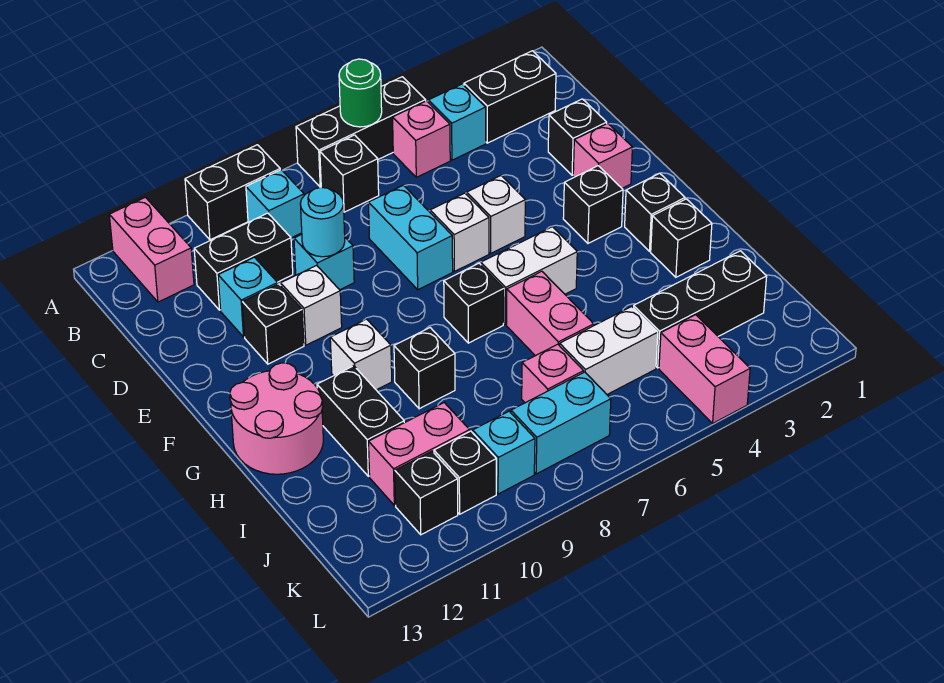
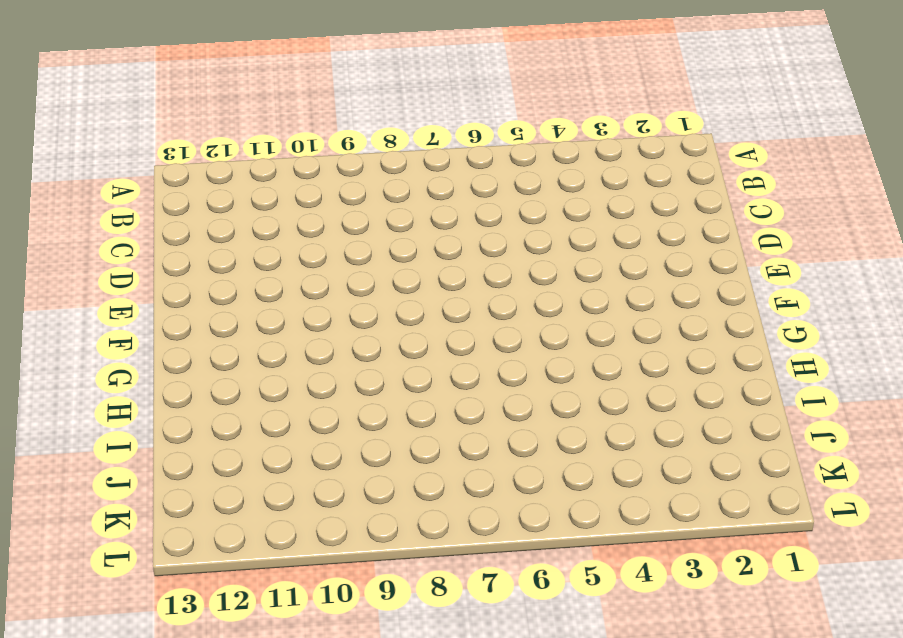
none -> black 1x3 brick [296,77,426,187]
none -> black 1x2 brick [185,145,280,240]
none -> pink 1x2 brick [109,197,194,302]
none -> black 1x2 brick [464,51,556,143]

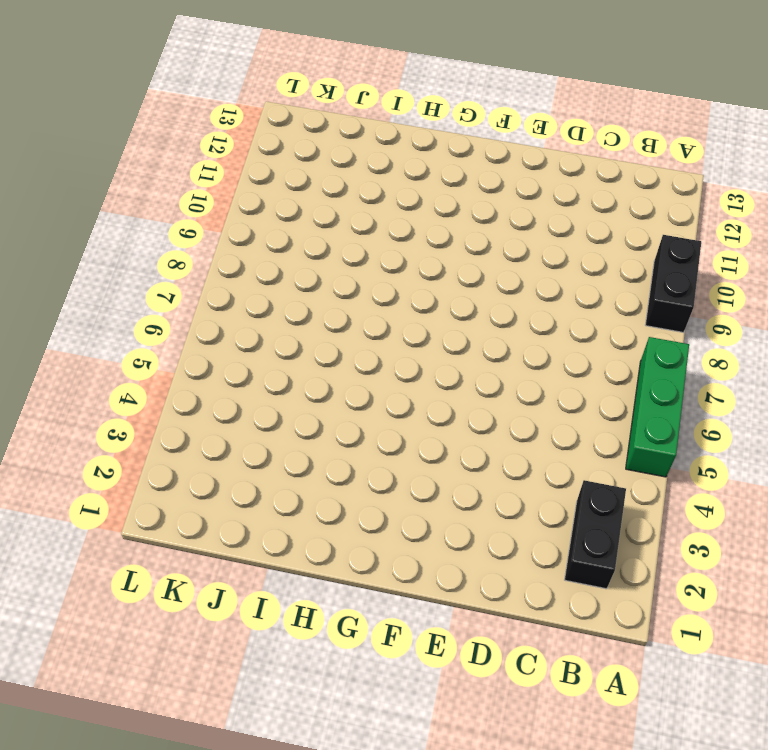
green 1x3 brick [626,337,689,477] -> black 1x3 brick [296,77,426,187]
none -> pink 1x2 brick [109,197,194,302]
none -> cyan 1x1 brick [428,84,486,160]
none -> pink 1x1 brick [393,101,450,177]
none -> black 1x1 brick [320,135,379,212]

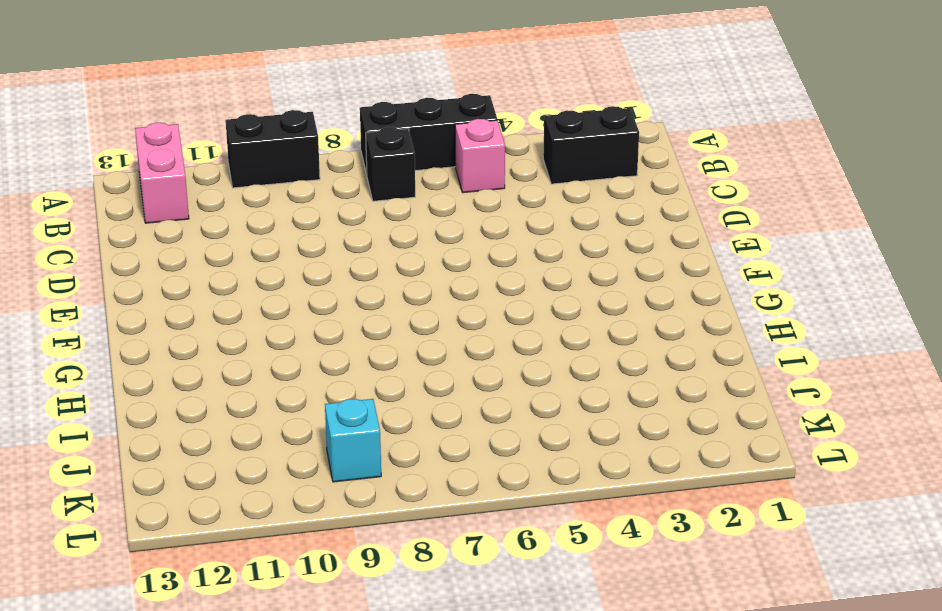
none -> cyan 1x1 brick [428,84,486,160]
none -> cyan 1x1 brick [246,170,304,238]
none -> black 1x2 brick [194,213,293,310]
none -> black 1x1 brick [548,99,607,175]

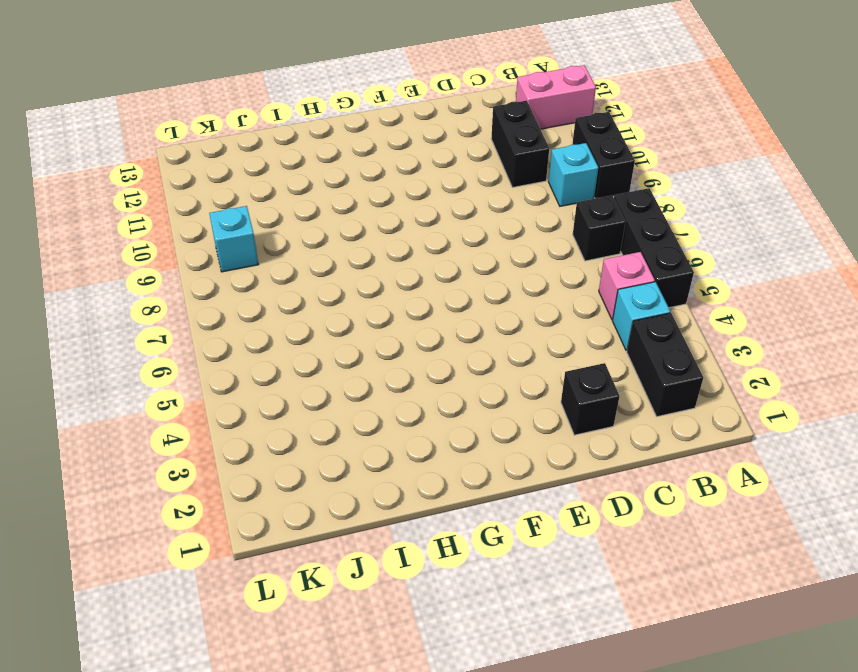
none -> cyan 1x2 brick [368,185,453,290]
none -> cyan 1x1 brick [294,234,354,290]
none -> cyan 1x1 brick [218,257,278,337]
none -> pink 1x1 brick [573,124,632,188]

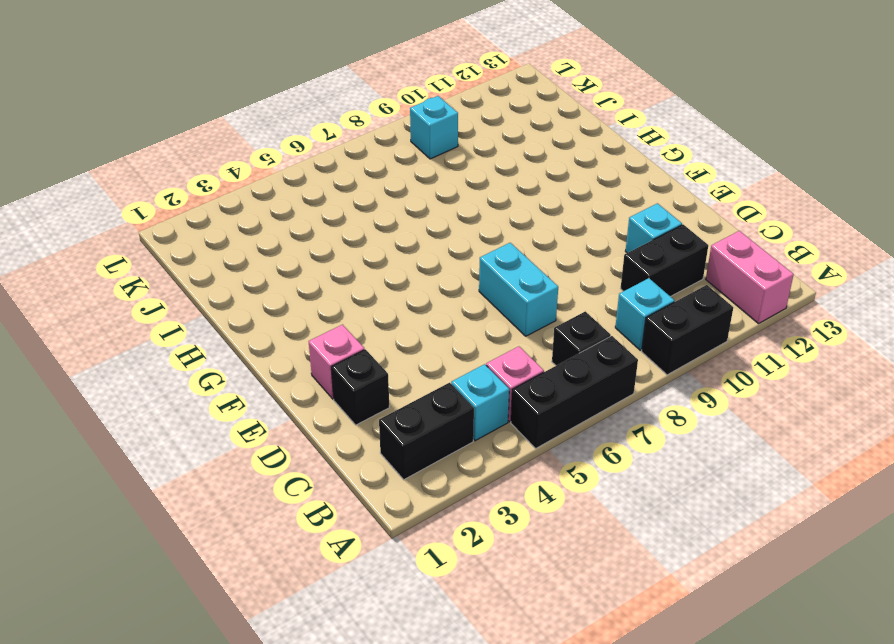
none -> cyan 1x1 brick [294,234,354,290]
none -> white 1x1 brick [467,176,525,253]
none -> white 1x1 brick [430,193,489,271]
none -> white 1x1 brick [281,265,342,345]

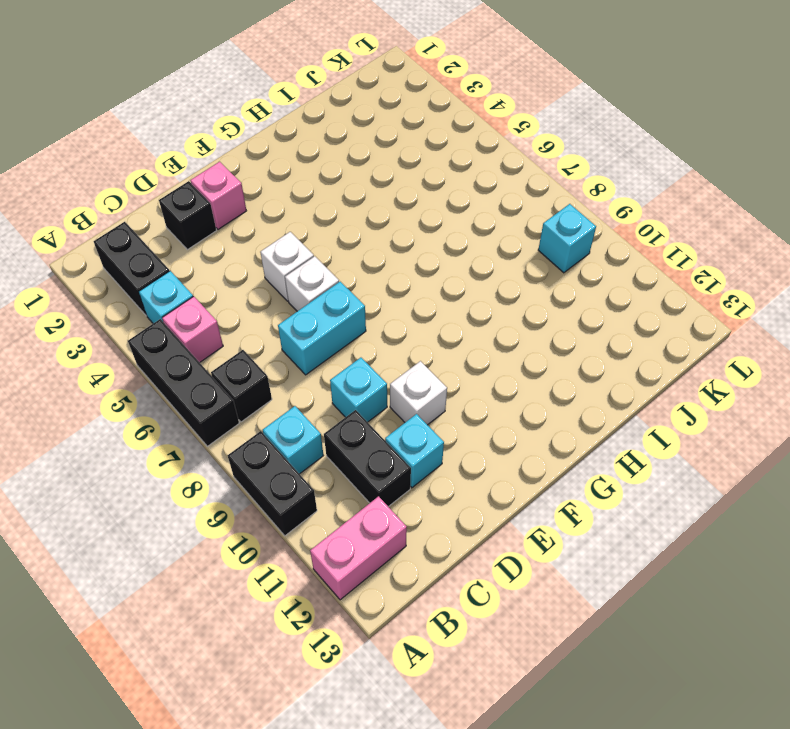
none -> black 1x1 brick [242,284,304,364]
none -> black 1x1 brick [563,166,623,243]
none -> black 1x1 brick [625,173,685,251]
none -> white 1x2 brick [481,227,577,324]

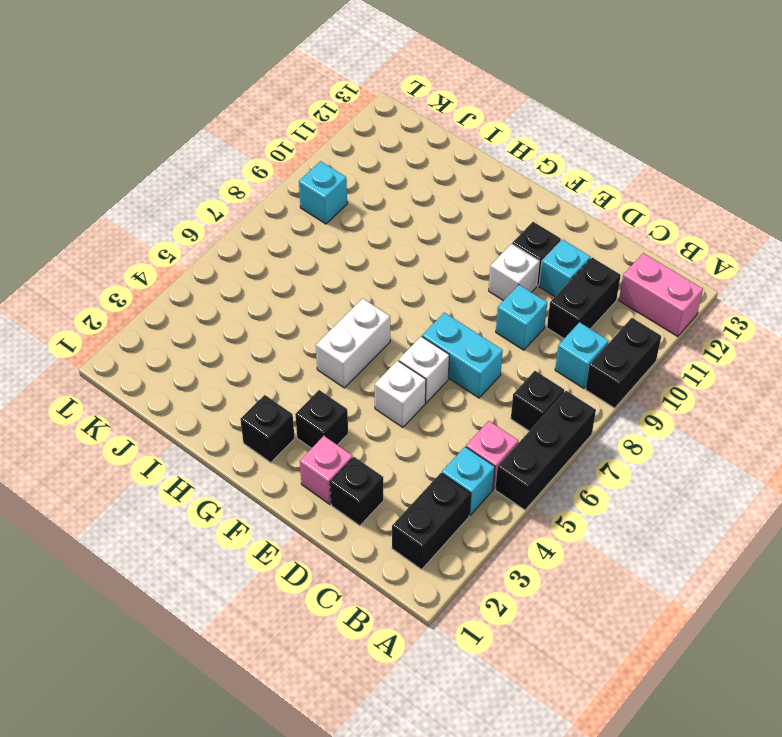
none -> black 1x1 brick [444,263,504,343]
none -> white 1x1 brick [330,319,392,390]
none -> pink 2x2 round brick [230,363,323,474]
none -> black 1x1 brick [651,199,712,277]

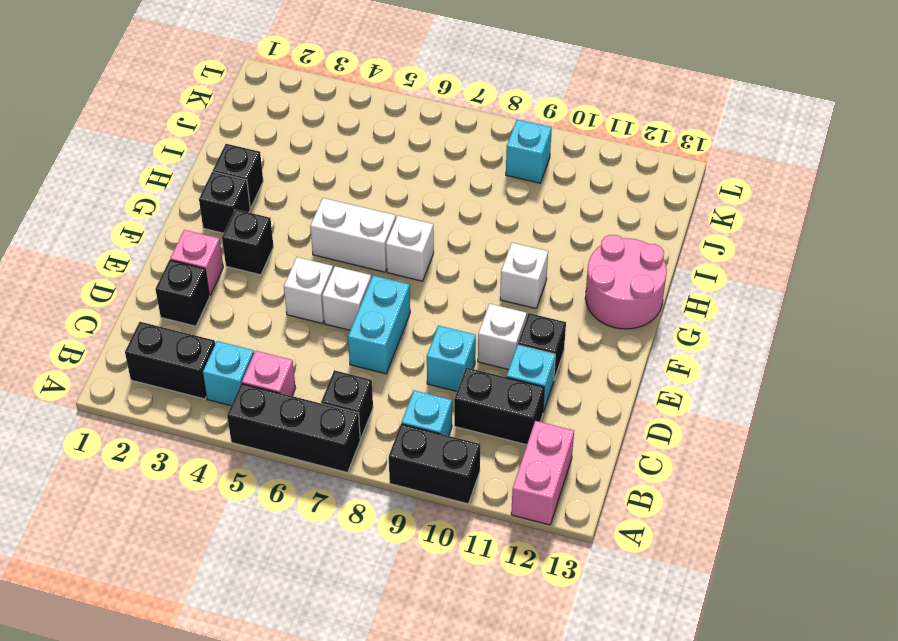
white 1x1 brick [386,216,434,281] -> black 1x1 brick [444,263,504,343]
none -> pink 1x2 brick [506,271,594,356]
none -> black 1x1 brick [394,328,455,409]
none -> black 1x2 brick [317,366,404,476]
none -> black 1x3 brick [634,251,767,368]

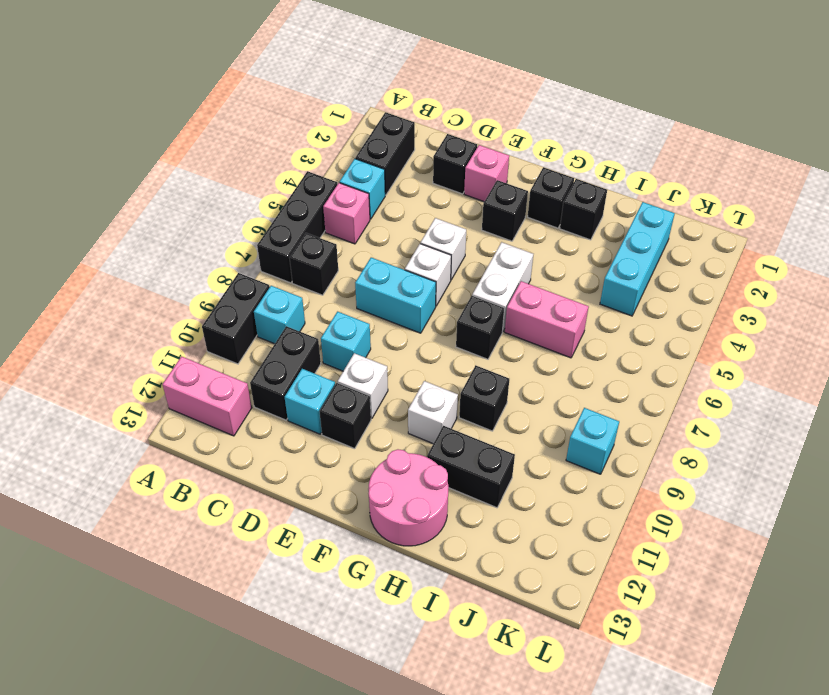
cyan 1x3 brick [600,202,675,316] -> black 1x3 brick [634,251,767,368]
none -> white 1x2 brick [560,307,658,394]
none -> pink 1x1 brick [522,344,584,403]
none -> pink 1x2 brick [369,403,470,505]
none -> pink 1x2 brick [659,315,750,423]

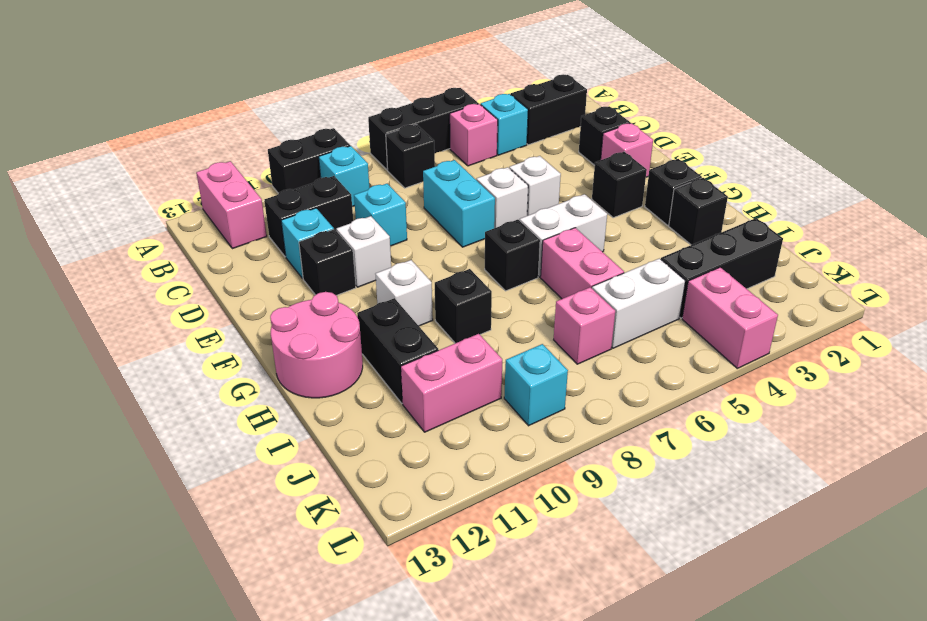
none -> cyan 1x2 brick [511,372,611,474]
none -> black 1x1 brick [434,431,496,514]
none -> black 1x1 brick [395,451,458,535]
none -> green 1x1 round brick [339,59,382,127]

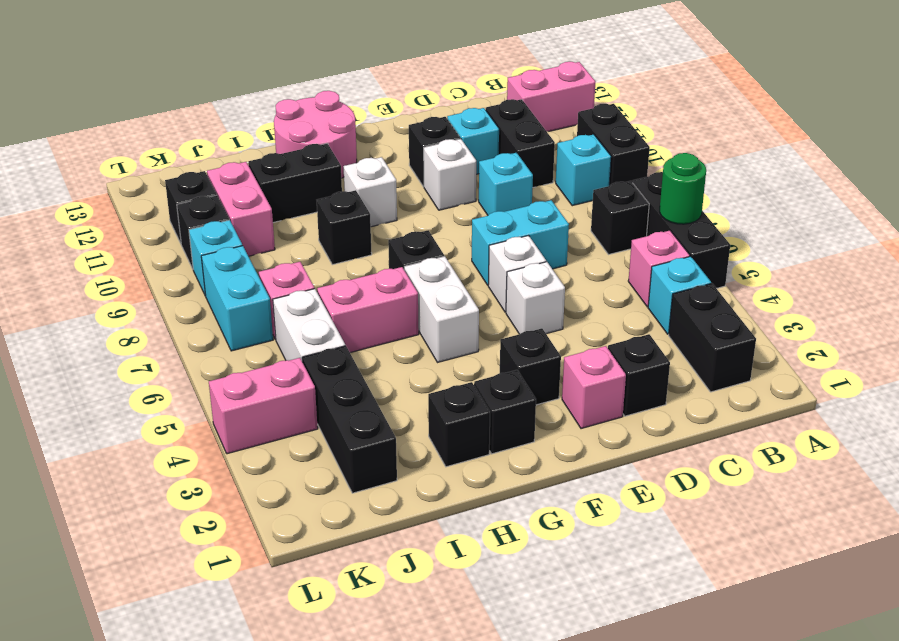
none -> cyan 1x1 round brick [300,187,345,257]

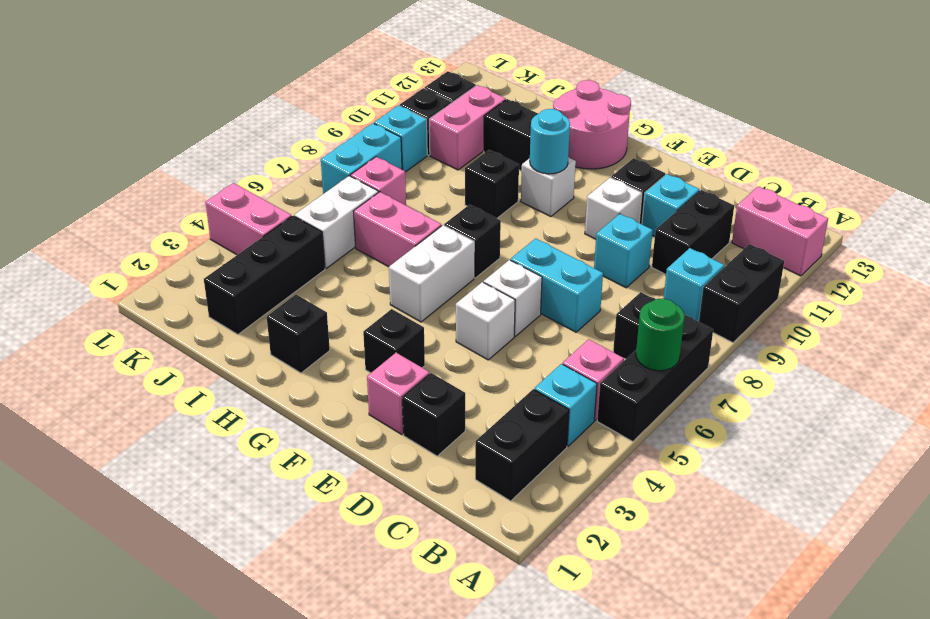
cyan 1x1 round brick [530,109,570,174] -> cyan 1x1 round brick moved to [300,187,345,257]
none -> black 1x1 brick [625,173,685,251]

